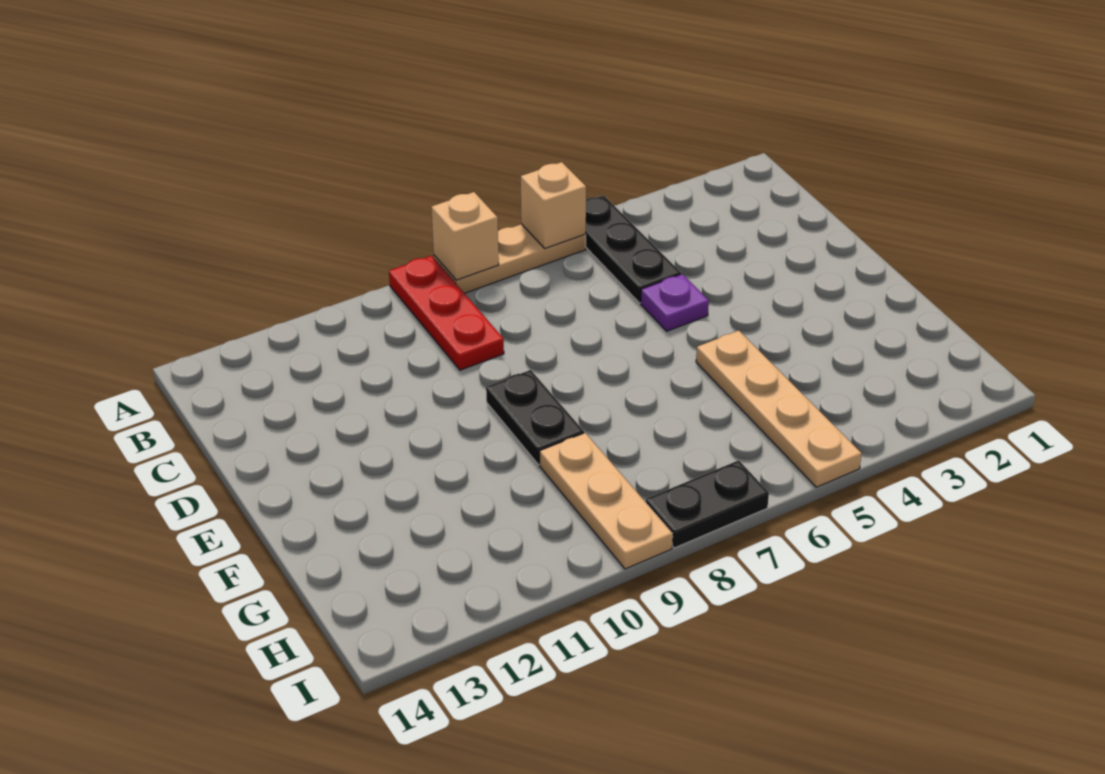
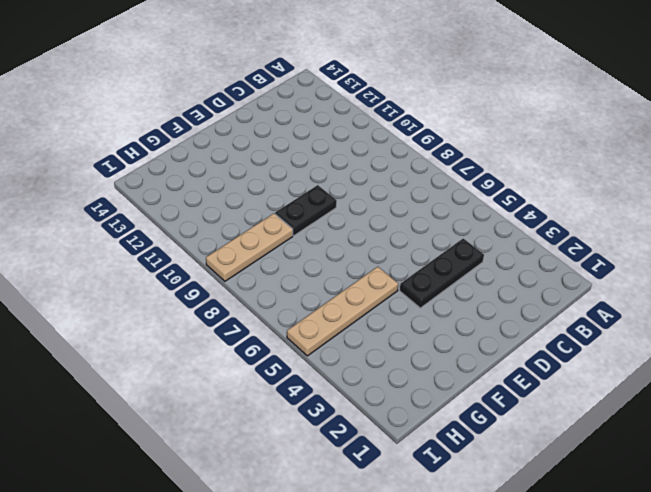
black 1x3 plate [400,238,484,308] -> black 1x3 plate moved to [585,195,681,303]
none -> tan 1x3 plate [434,224,586,293]
none -> red 1x3 plate [389,256,504,370]

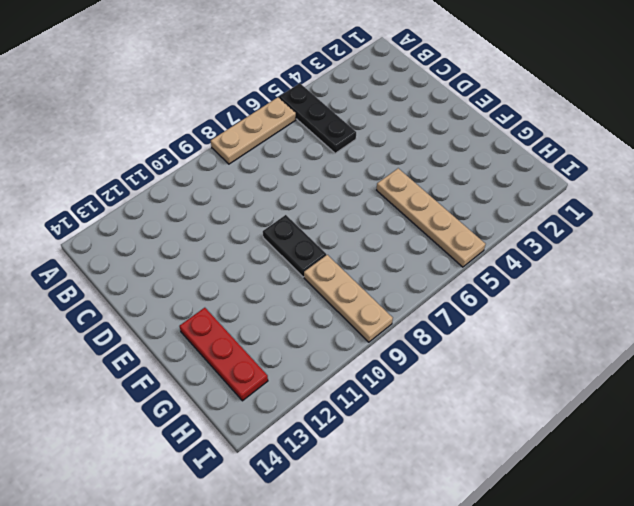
red 1x3 plate [179,308,268,401] -> red 1x3 plate moved to [389,256,504,370]
none -> purple 1x1 plate [641,274,709,331]
none -> black 1x2 plate [646,460,769,548]

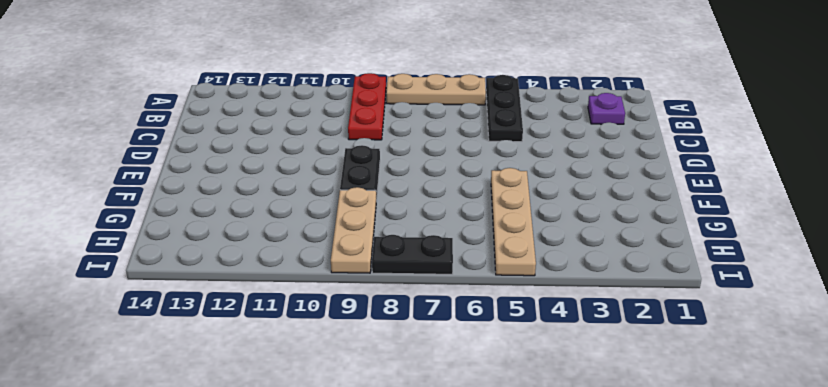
purple 1x1 plate [588,93,625,124] -> purple 1x1 plate moved to [641,274,709,331]
none -> tan 1x1 brick [521,162,586,248]
none -> tan 1x1 brick [431,192,499,280]

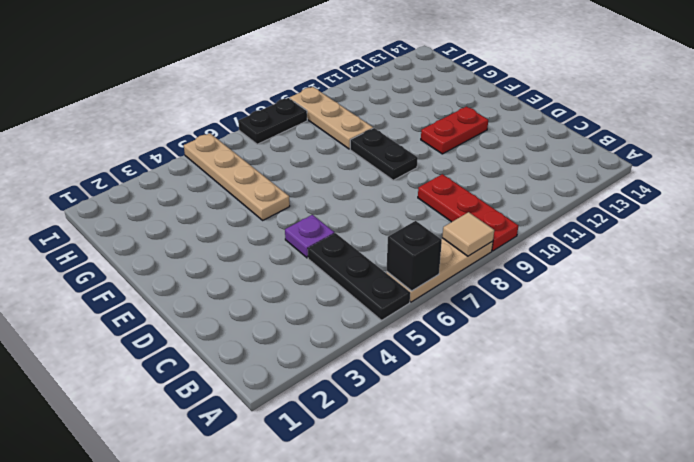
black 1x1 brick [387,221,442,291] -> tan 1x1 brick [521,162,586,248]
tan 1x1 tile [442,212,494,256] -> tan 1x1 brick [431,192,499,280]
red 1x2 plate [421,107,488,154] -> none

